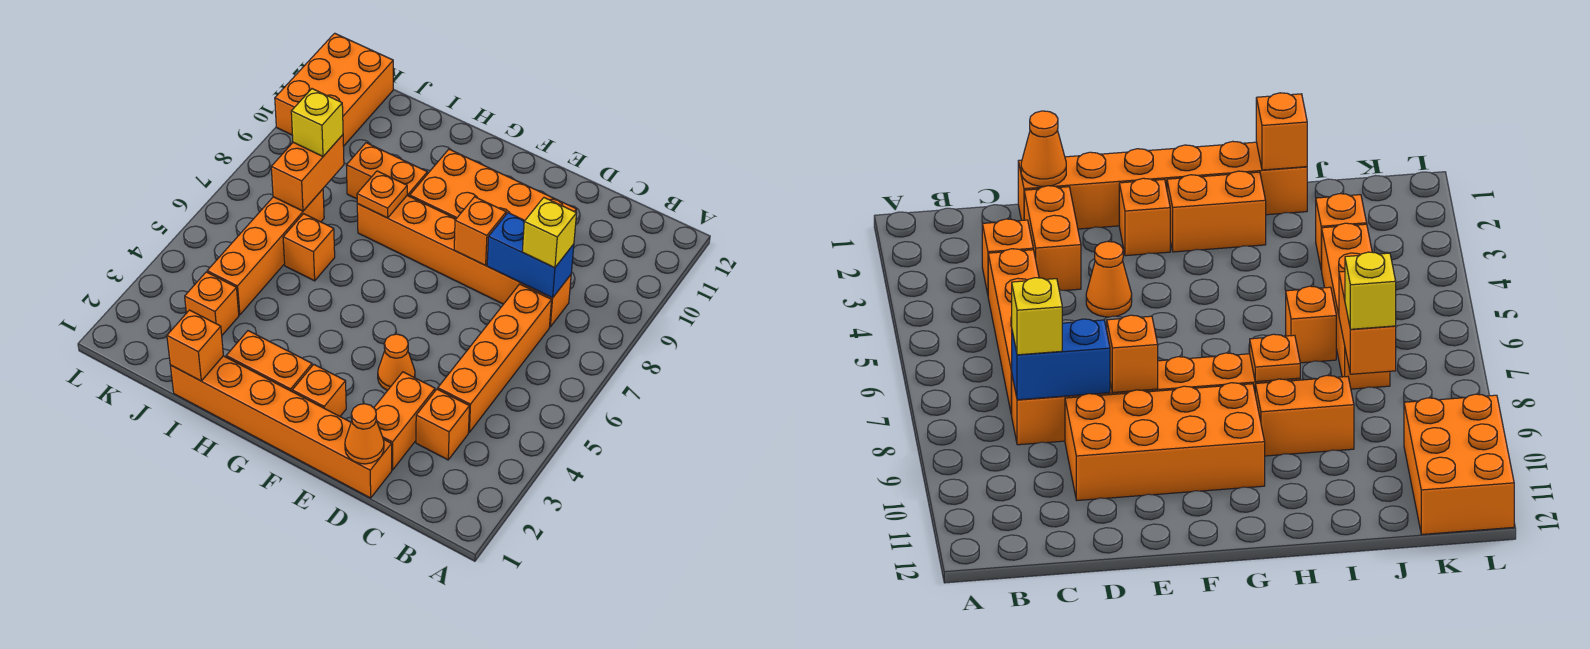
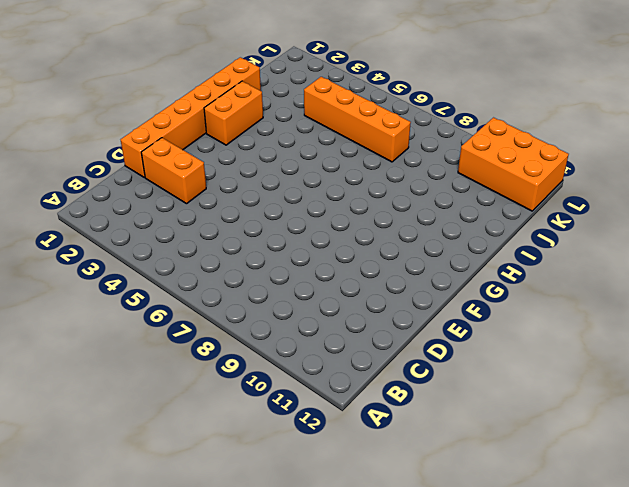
none -> orange 1x1 brick [416,389,469,460]
none -> orange 1x4 brick [438,284,552,432]
none -> orange 1x6 brick [357,196,571,327]

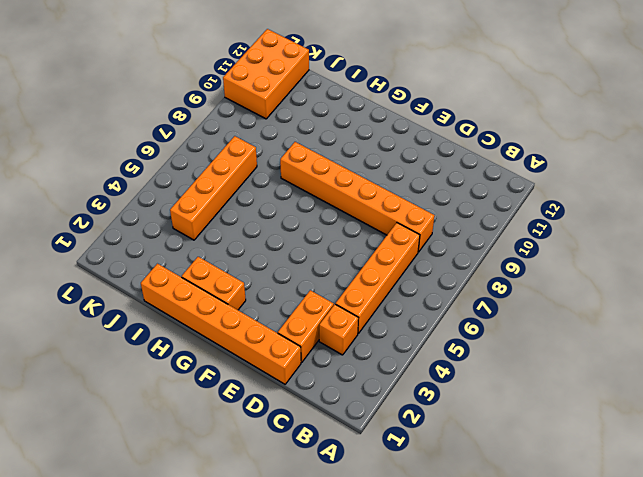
none -> orange 2x4 brick [410,149,577,220]
none -> orange 1x1 cone [378,334,415,390]
none -> orange 1x1 brick [292,365,346,416]

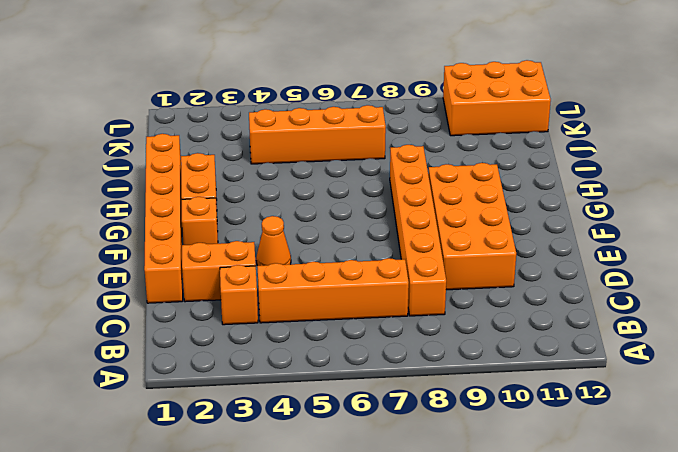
none -> orange 1x2 brick [346,143,427,199]
none -> orange 1x1 brick [283,214,335,281]
none -> orange 1x1 brick [185,272,239,335]

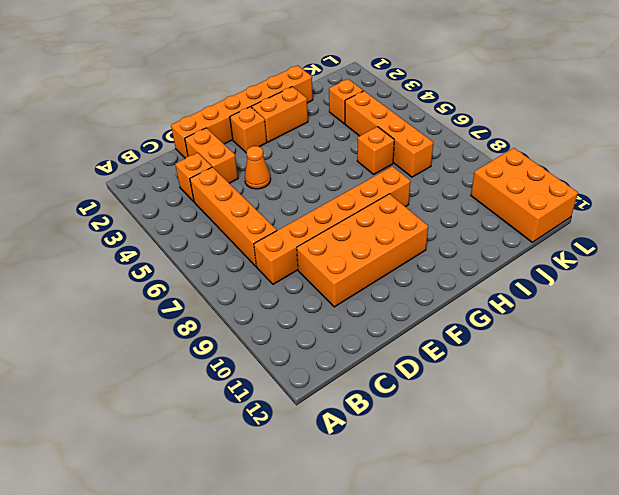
none -> orange 1x2 brick [346,143,427,199]
none -> blue 1x2 brick [487,213,574,298]
none -> orange 1x1 cone [345,404,384,464]

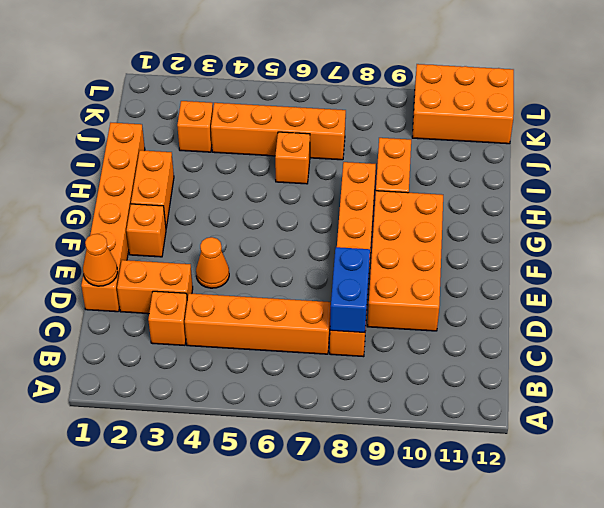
none -> orange 1x1 brick [454,197,506,265]
none -> orange 1x1 plate [357,171,407,218]
none -> orange 1x1 brick [167,310,223,381]

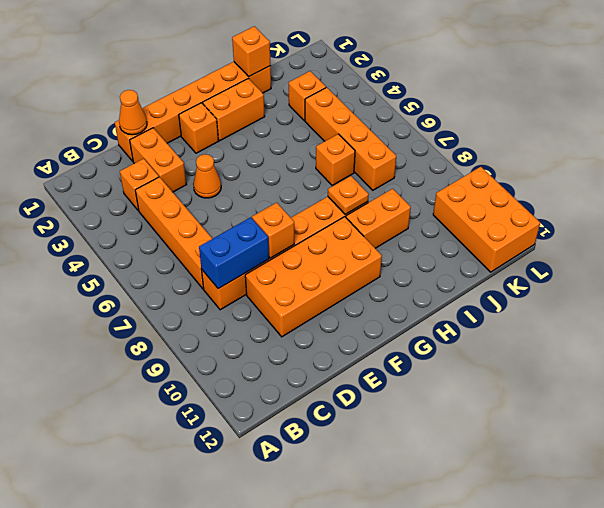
none -> orange 1x2 brick [271,135,344,211]
none -> yellow 1x1 brick [522,198,577,268]
none -> yellow 1x1 brick [291,89,343,156]

